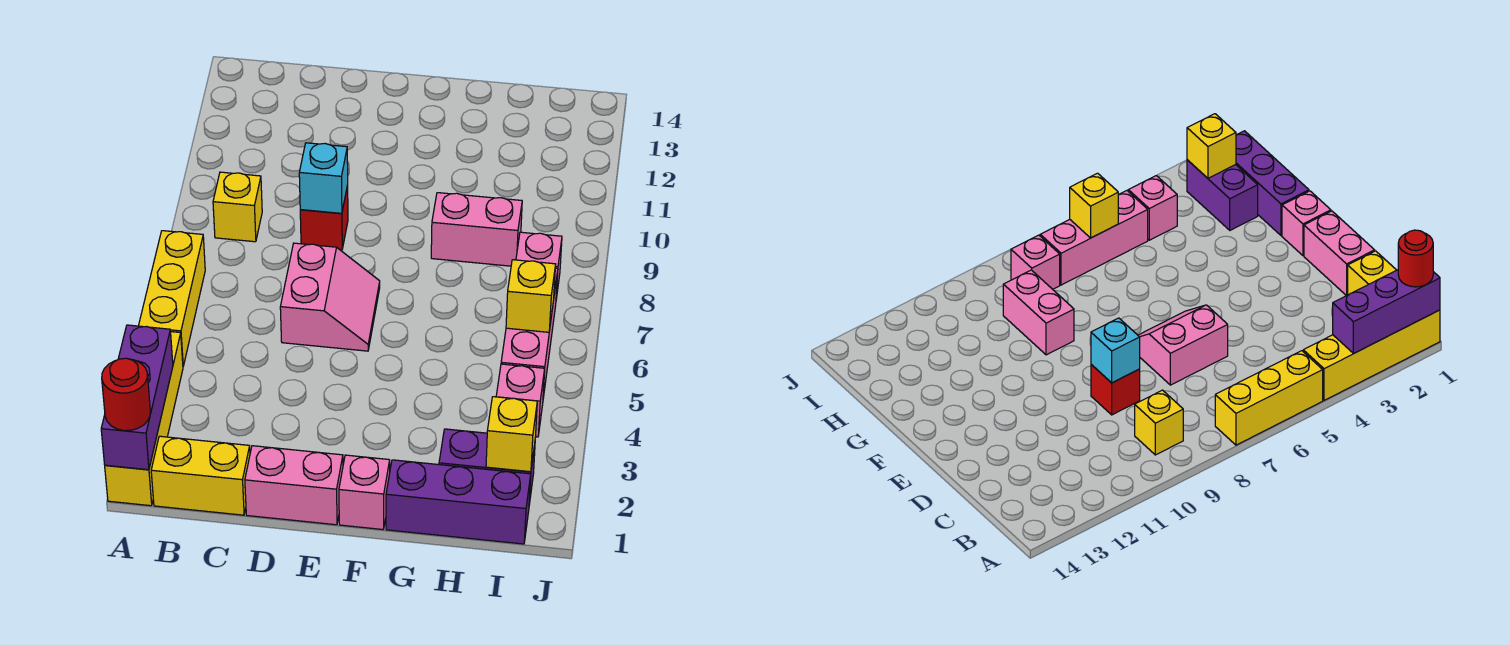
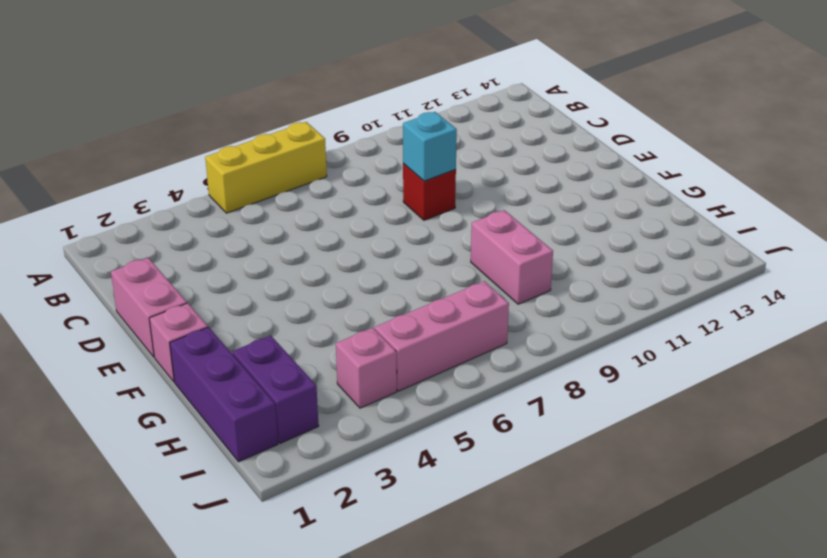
none -> yellow 1x4 brick [105,332,183,506]
none -> yellow 1x2 brick [151,436,250,515]
none -> yellow 1x1 brick [213,172,262,242]

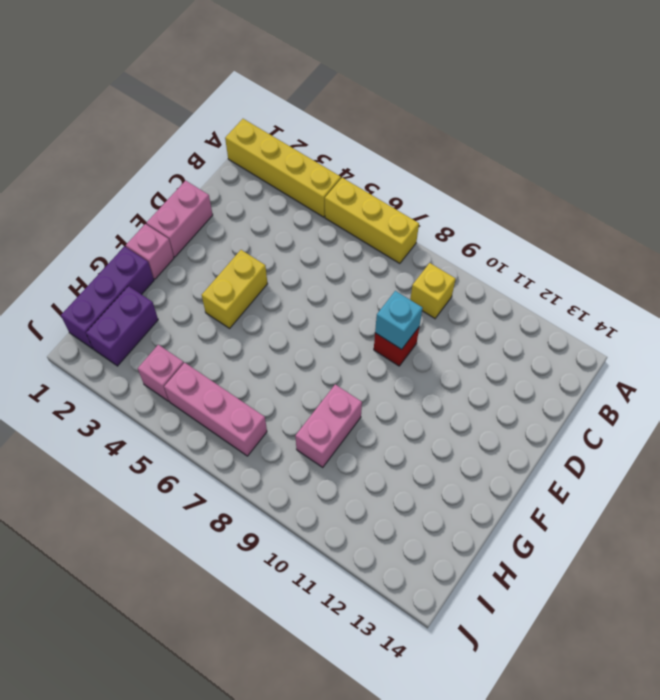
yellow 1x2 brick [202,250,268,328] -> yellow 1x2 brick moved to [151,436,250,515]
none -> pink 2x2 slope [280,243,380,351]
none -> pink 1x1 brick [516,232,562,299]
none -> purple 1x3 brick [101,325,173,470]

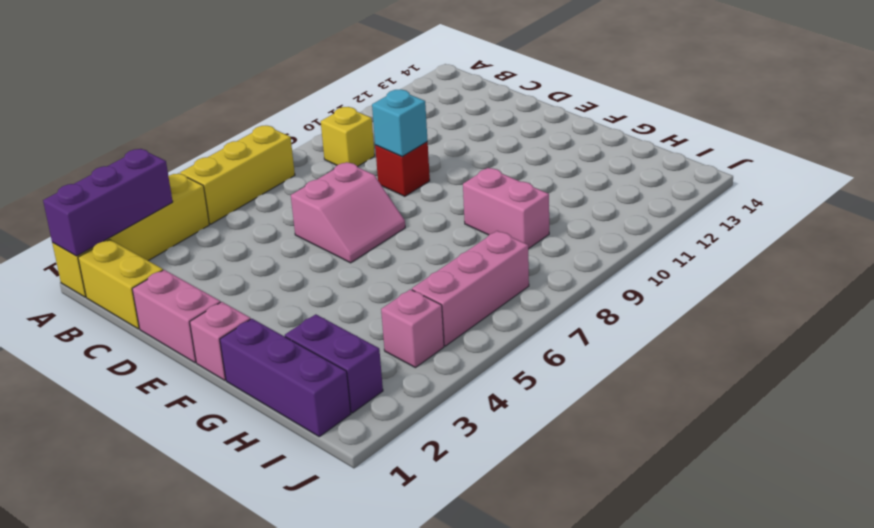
none -> pink 1x1 brick [516,232,562,299]
none -> yellow 1x1 brick [486,397,537,472]
none -> yellow 1x1 brick [506,260,556,332]

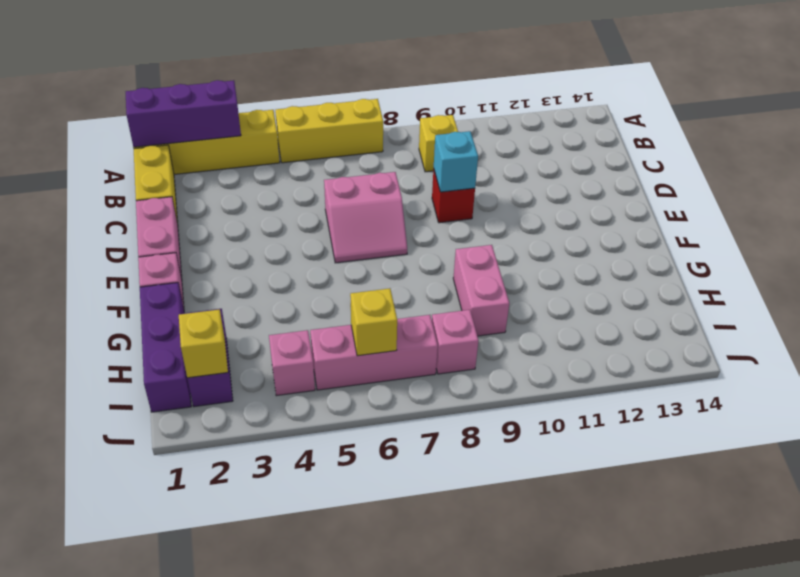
none -> red 1x1 round brick [102,358,150,431]

